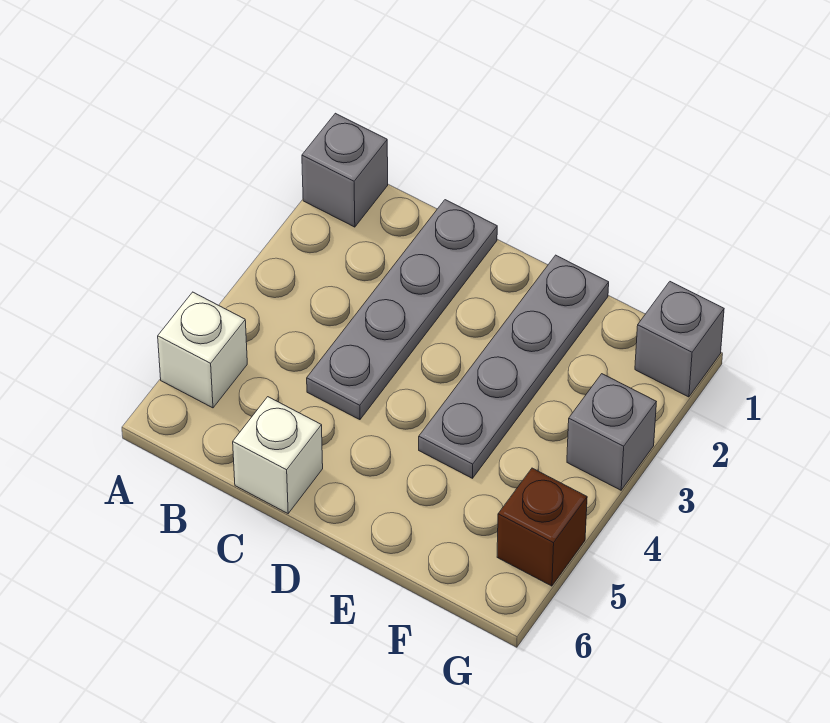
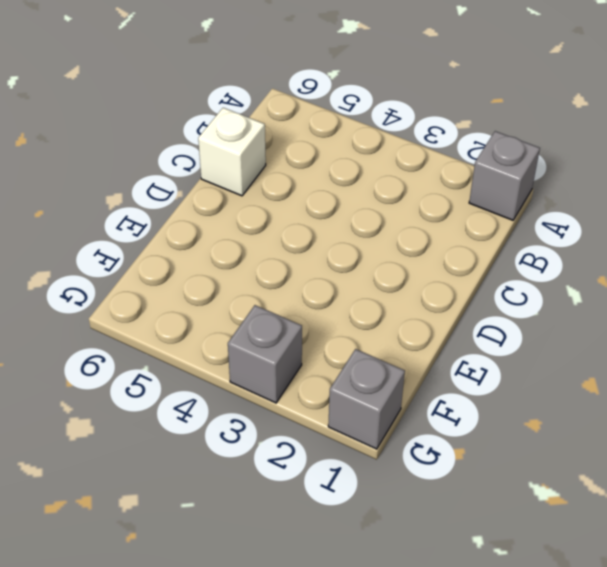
none -> white 1x1 brick [158,292,247,408]
none -> grey 1x4 plate [307,200,497,420]

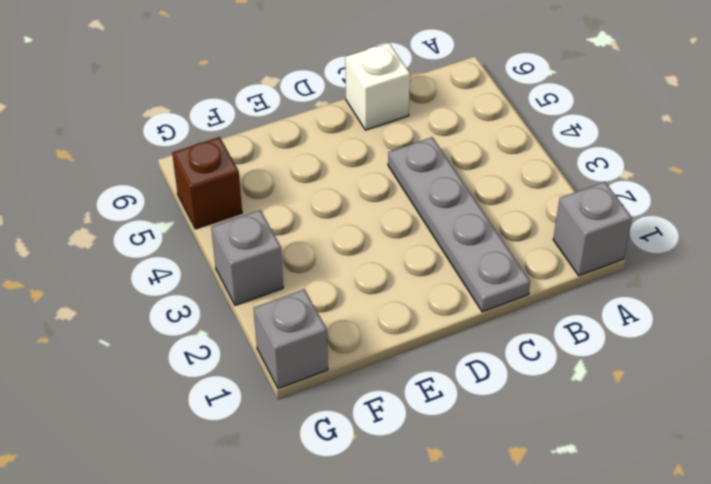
none -> white 1x1 brick [158,292,247,408]
none -> grey 1x4 plate [419,255,609,478]

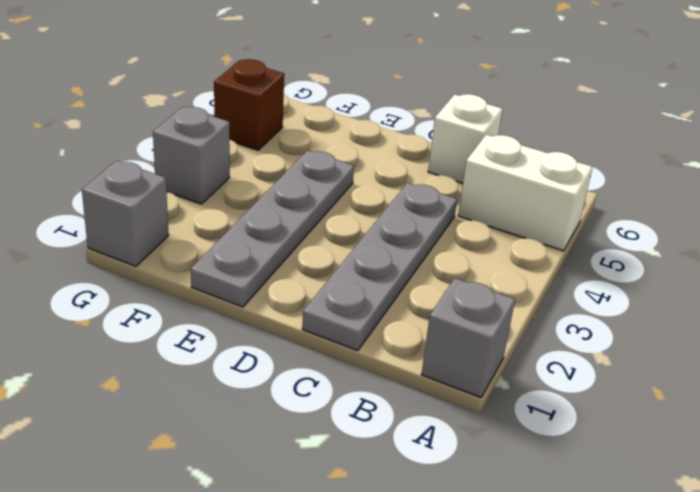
white 1x2 brick [458,135,592,251] -> white 1x1 brick [158,292,247,408]

